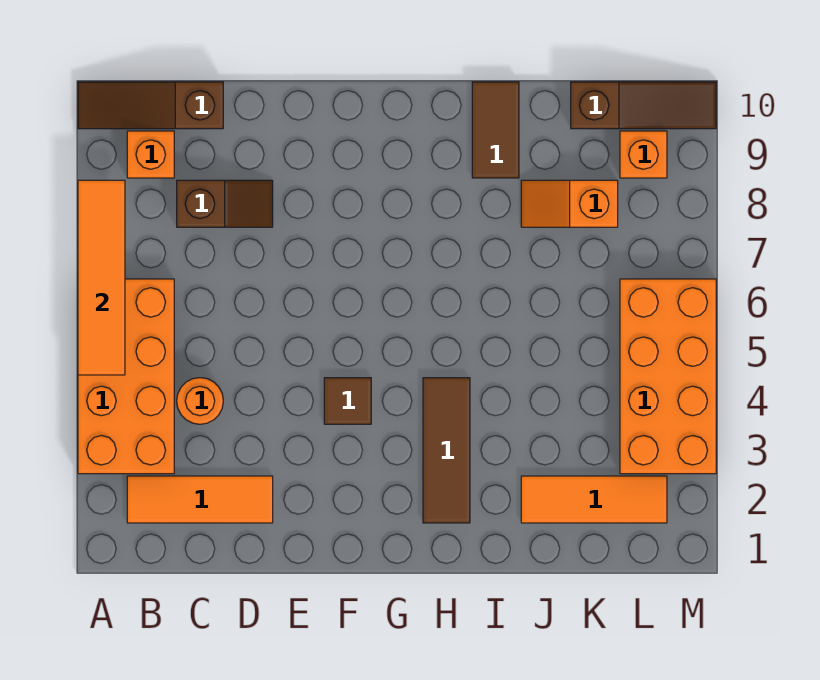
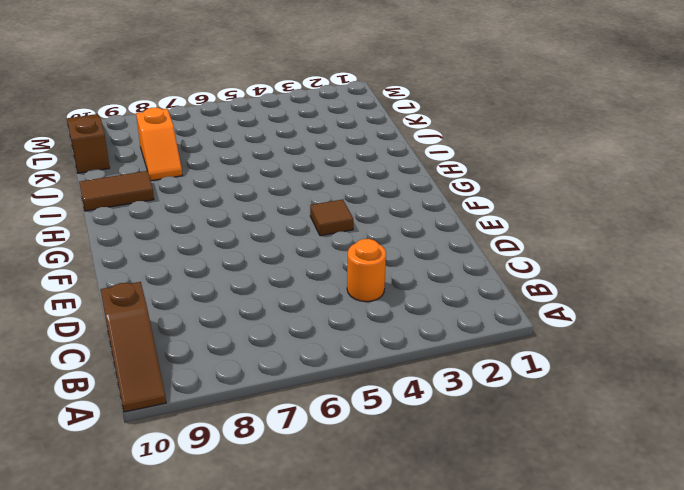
none -> orange 2x4 brick [78,279,174,474]
none -> orange 1x3 tile [127,476,273,523]
none -> orange 1x1 brick [127,131,174,178]

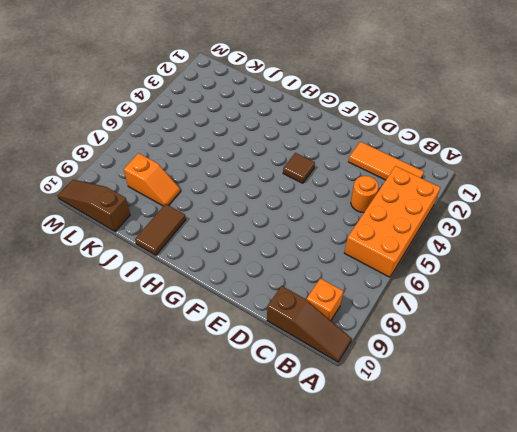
none -> brown 1x2 slope [177,180,273,227]
none -> brown 1x3 tile [423,378,470,523]
none -> orange 1x3 tile [521,476,667,523]

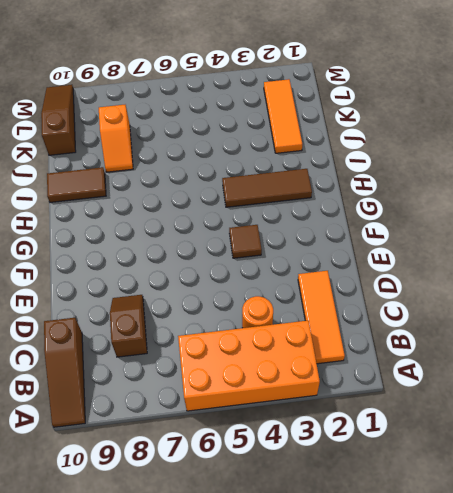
none -> orange 1x1 brick [127,131,174,178]
none -> orange 2x4 brick [620,279,716,474]
none -> orange 1x1 brick [620,131,667,178]

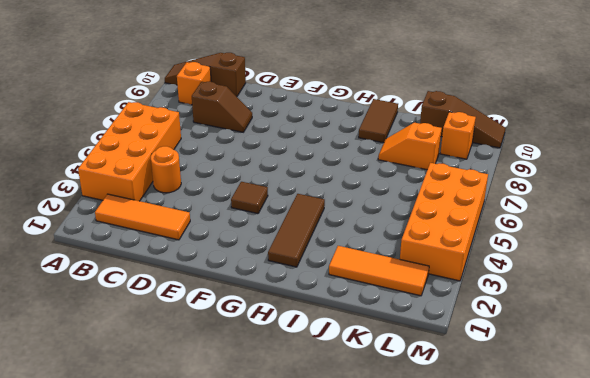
none -> orange 1x4 tile [78,180,125,375]

